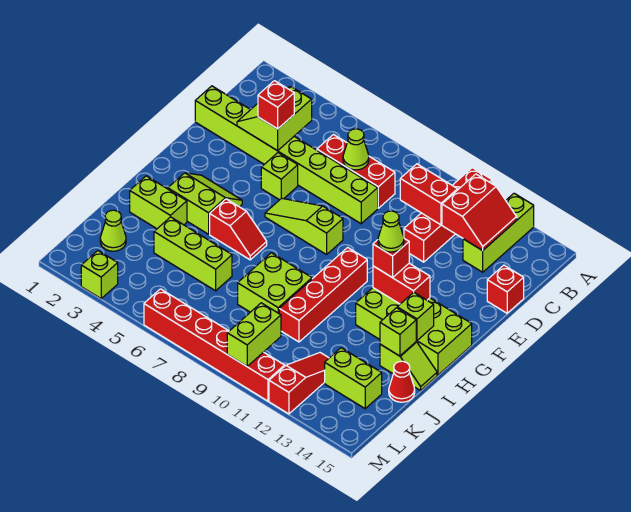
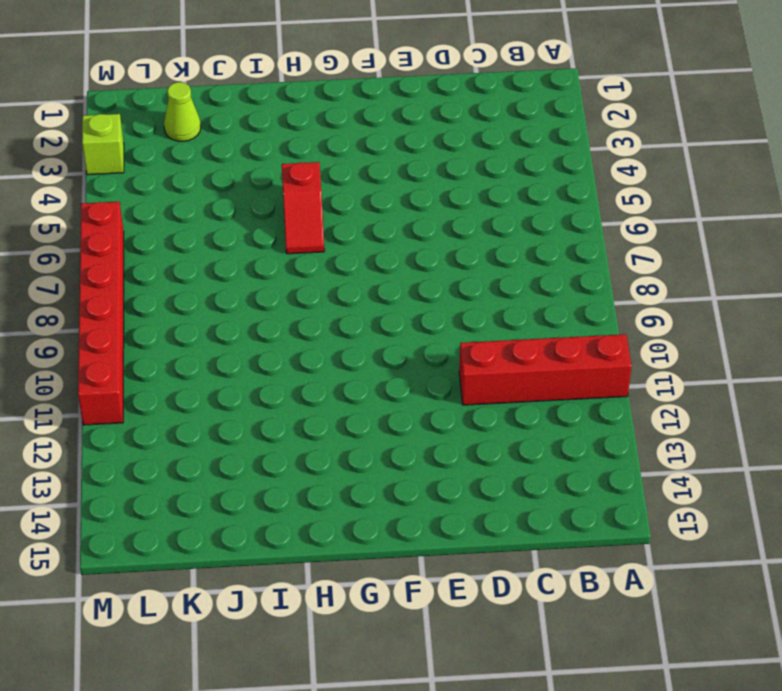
none -> lime 1x3 brick [463,193,534,272]
none -> red 1x3 brick [317,135,395,208]
none -> lime 1x8 brick [195,86,378,224]
none -> red 1x1 brick [487,265,524,313]

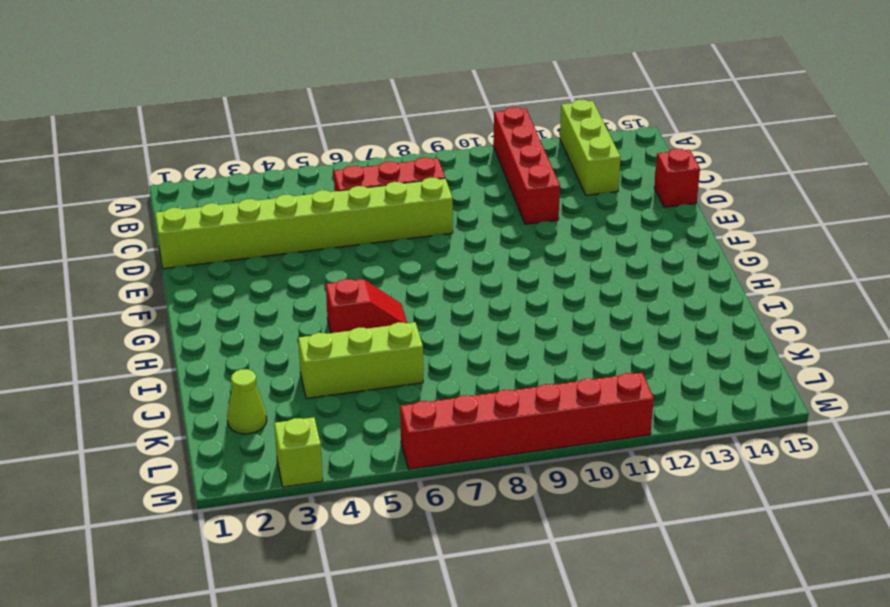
none -> lime 1x1 brick [261,153,298,200]
none -> lime 1x3 slope [265,198,343,255]
none -> lime 2x2 slope [168,173,242,234]
none -> red 1x4 brick [279,247,367,342]

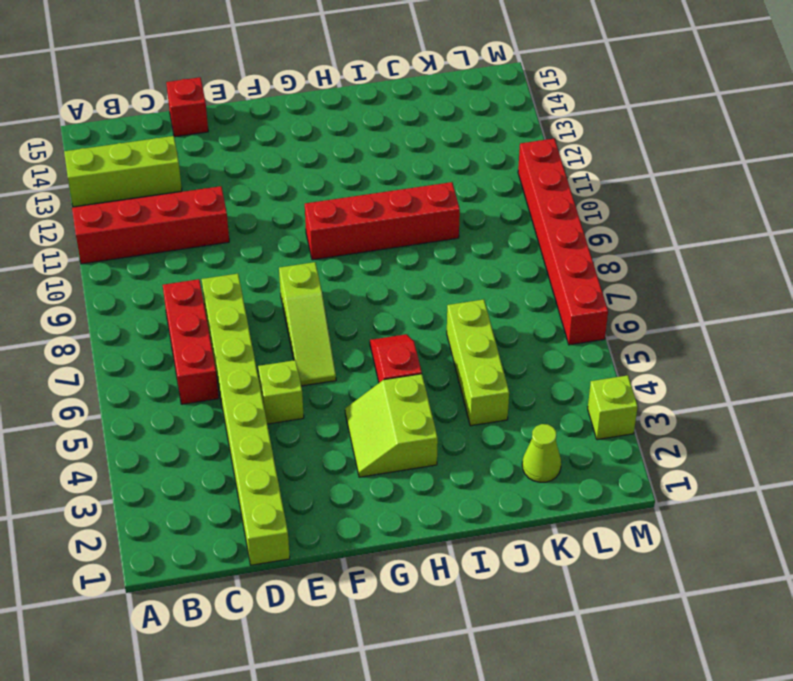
none -> lime 2x4 brick [356,288,472,375]
none -> lime 1x2 brick [130,176,187,229]
none -> lime 2x2 brick [238,253,312,313]
none -> lime 1x2 slope [380,342,437,390]

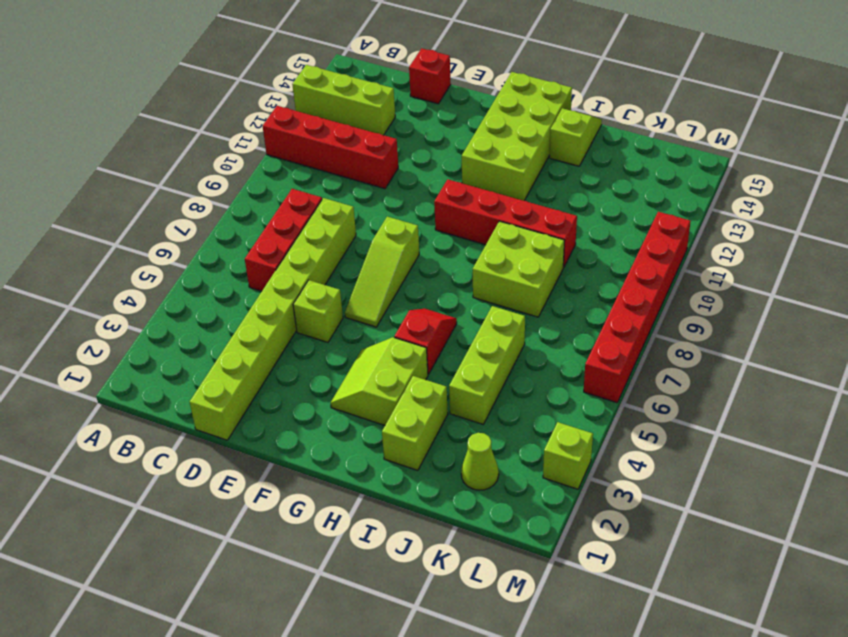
none -> red 1x1 cone [389,361,415,402]
none -> red 1x3 slope [269,353,329,414]
none -> lime 1x2 brick [325,348,382,409]
none -> red 2x2 slope [442,174,517,251]

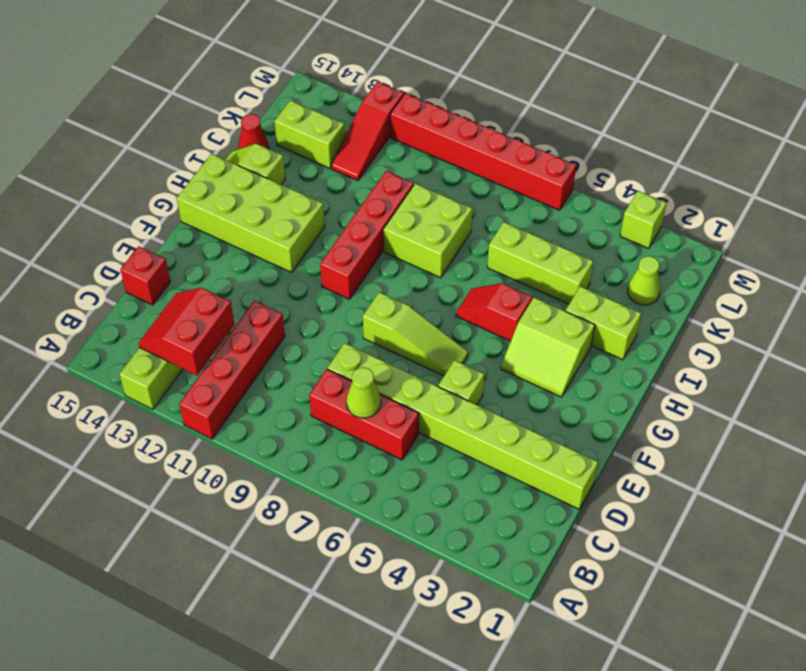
none -> lime 2x2 slope [237,87,312,151]
none -> red 1x2 brick [400,164,458,225]
none -> red 1x2 brick [373,263,430,304]
none -> lime 1x1 brick [397,292,434,341]

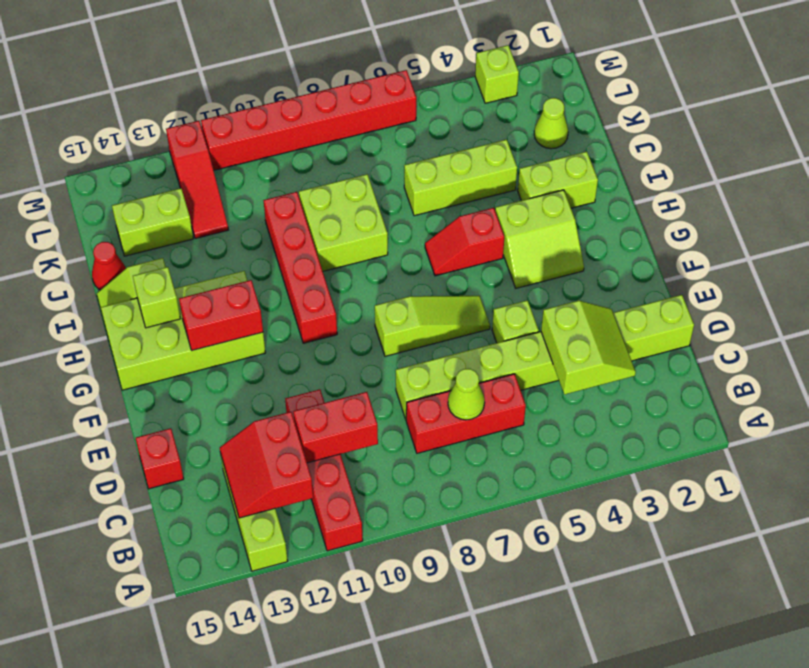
none -> lime 1x1 brick [380,308,416,356]
none -> lime 1x2 brick [227,303,281,366]
none -> red 1x1 brick [258,81,294,129]
none -> red 1x1 brick [373,239,409,278]

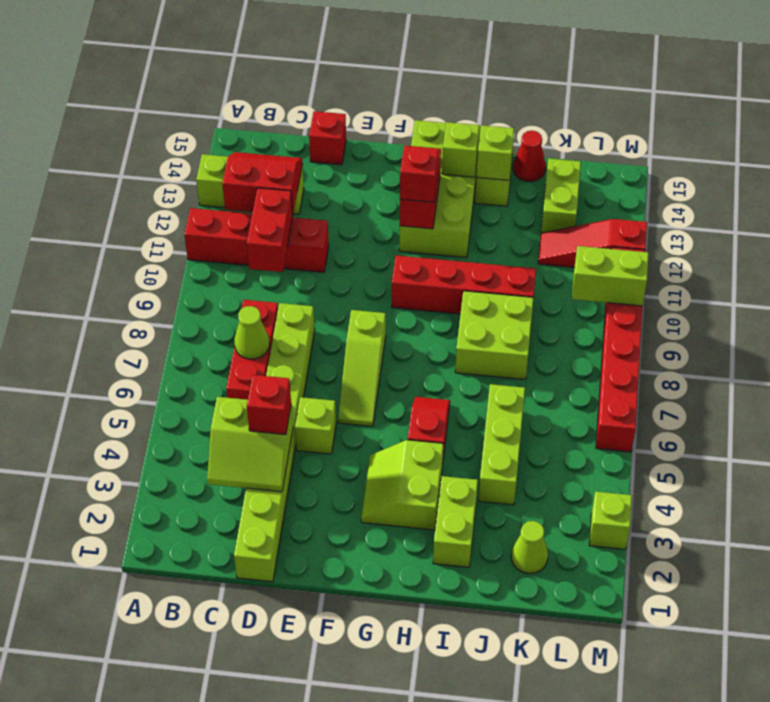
none -> lime 1x1 cone [378,211,404,252]

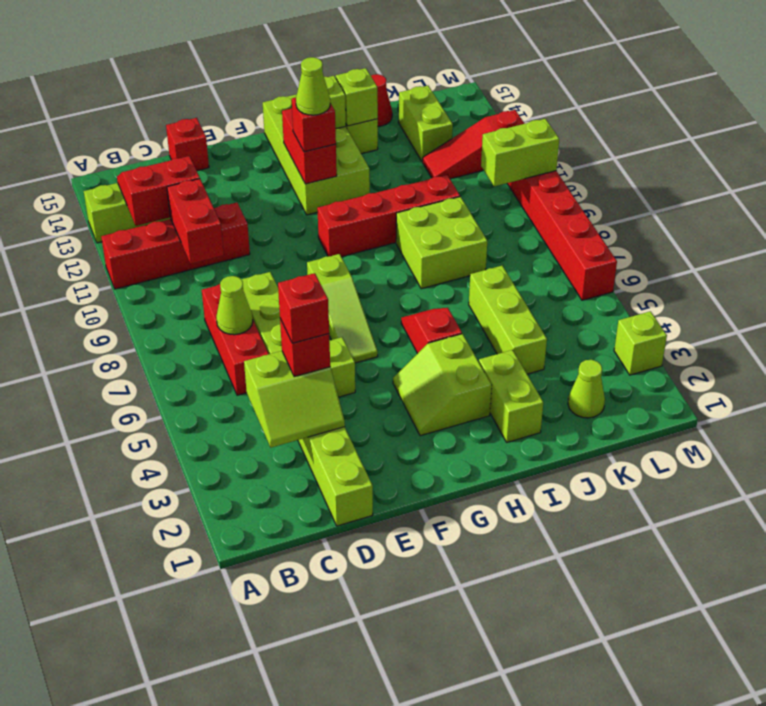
red 1x1 brick [278,273,329,343] -> none

